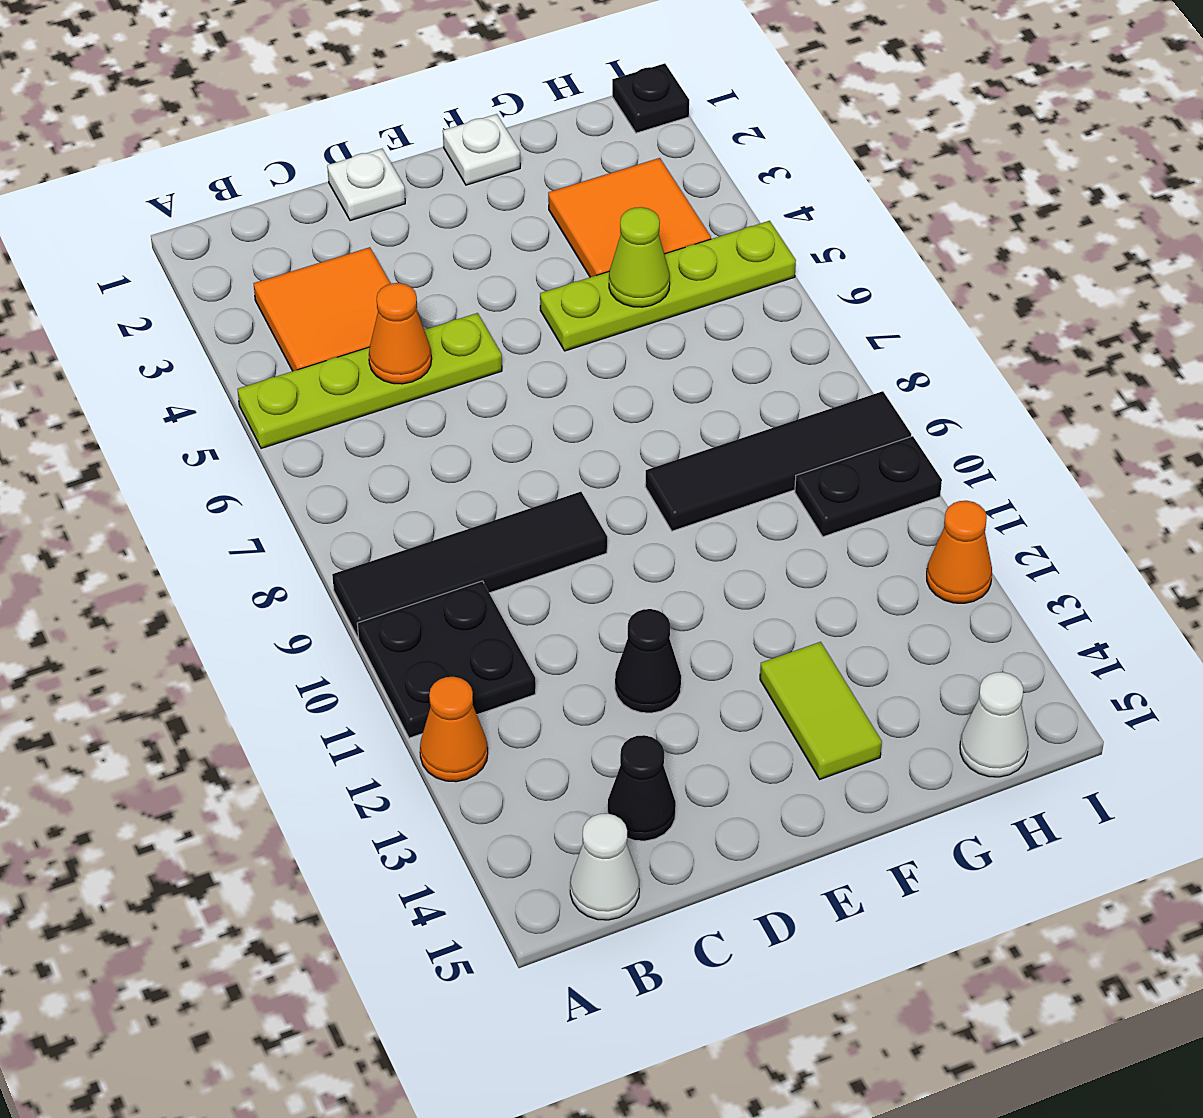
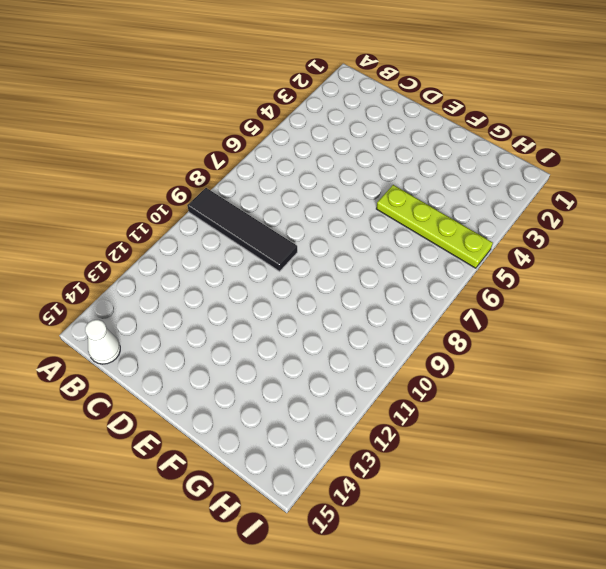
none -> lime 1x4 plate [238,313,502,448]
none -> black 2x2 plate [357,581,536,738]
none -> orange 1x1 cone [420,677,488,782]

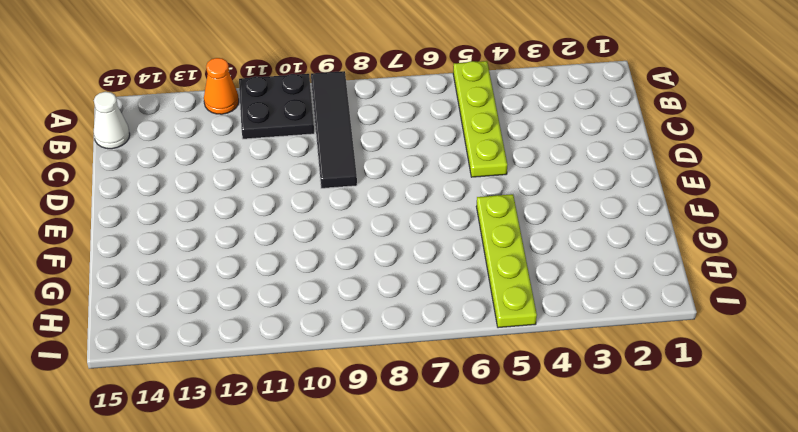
none -> orange 2x2 tile [253,247,391,371]
none -> black 1x1 cone [608,735,676,841]
none -> white 1x1 plate [327,149,405,221]

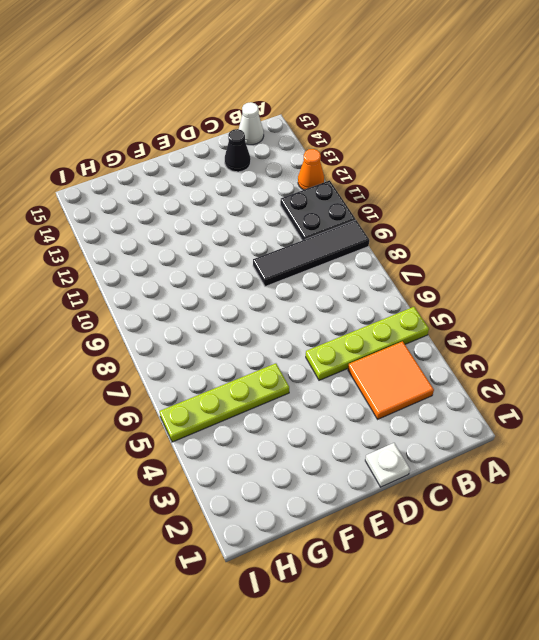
none -> black 1x1 cone [615,609,681,713]
none -> white 1x1 plate [443,114,520,185]
none -> black 1x4 tile [645,391,911,531]

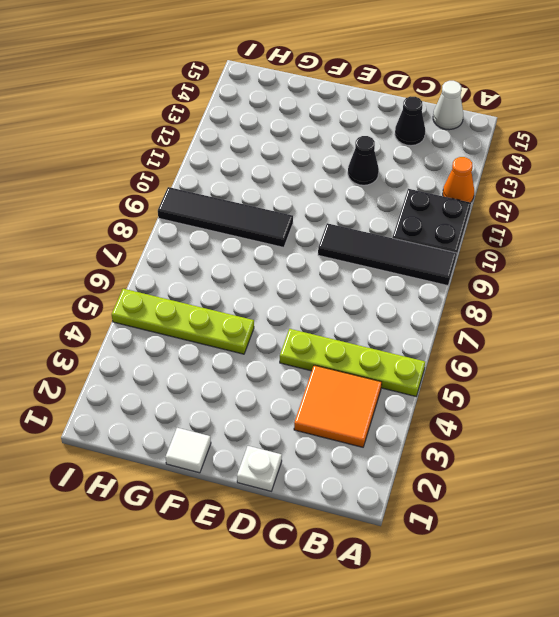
white 1x1 tile [166,428,211,473] -> white 1x1 plate [443,114,520,185]
none -> lime 1x2 tile [760,642,882,779]
none -> orange 2x2 tile [548,158,711,277]
none -> black 1x2 plate [795,436,942,537]

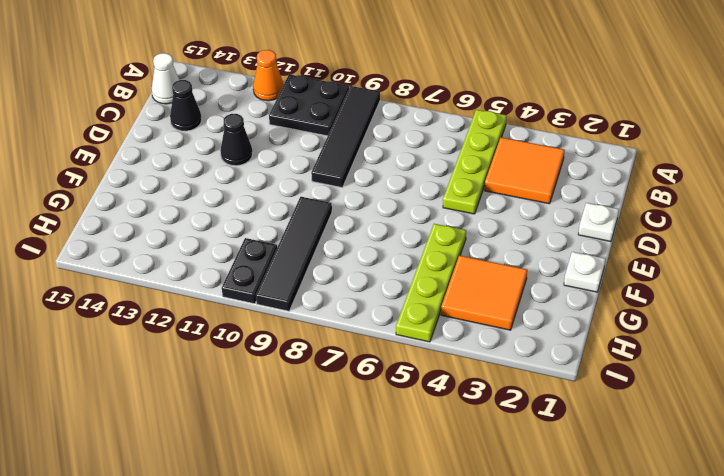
none -> lime 1x2 tile [760,642,882,779]
none -> white 1x1 cone [960,672,1028,777]
none -> black 1x1 plate [612,63,689,133]

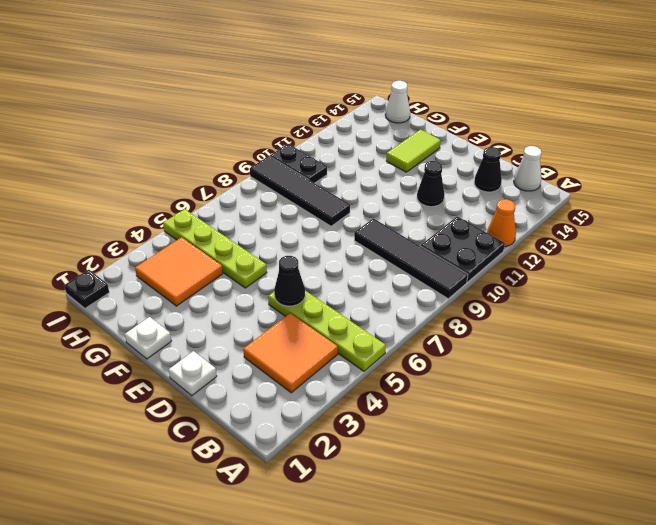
black 1x1 cone [274,256,305,306] -> none
none -> orange 1x1 cone [927,501,992,603]
none -> orange 1x1 cone [369,283,432,384]
none -> lime 1x1 cone [609,207,670,307]

